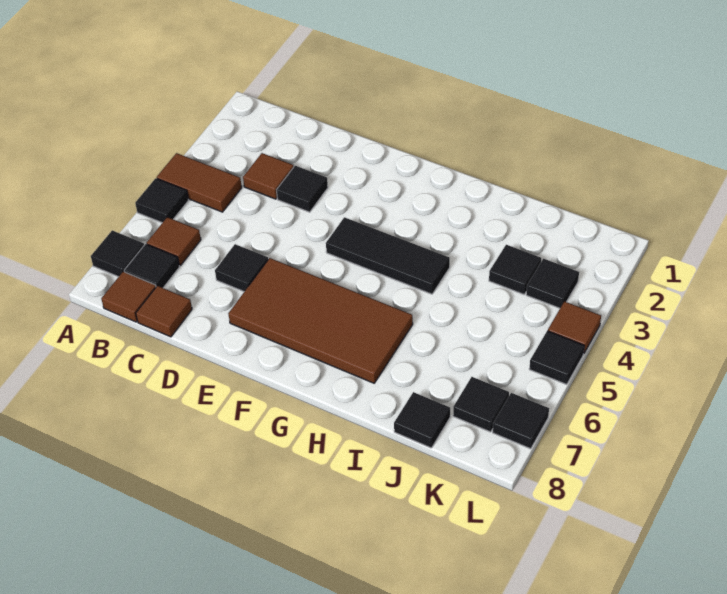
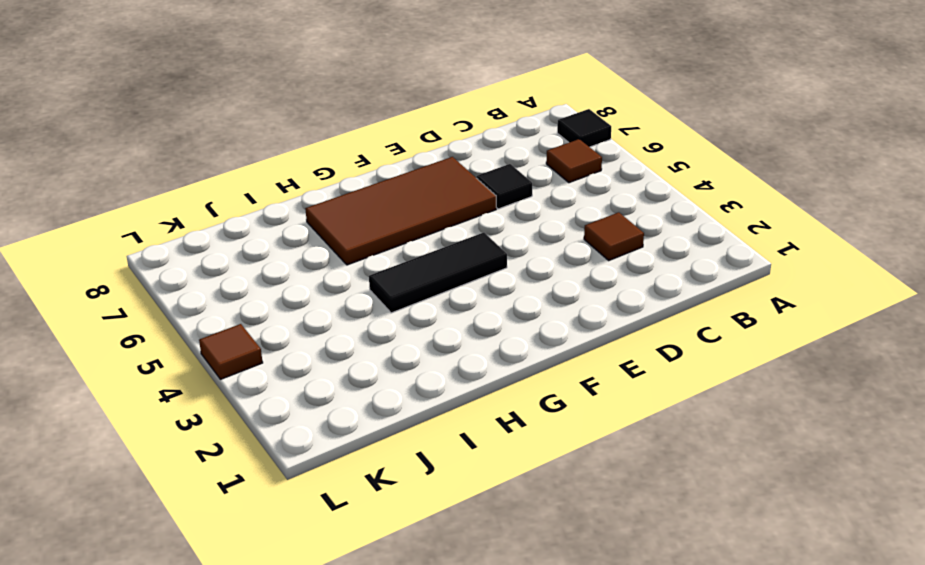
none -> brown 1x2 tile [157,153,242,212]
none -> black 1x1 tile [135,178,188,223]
none -> black 1x1 tile [124,244,179,288]

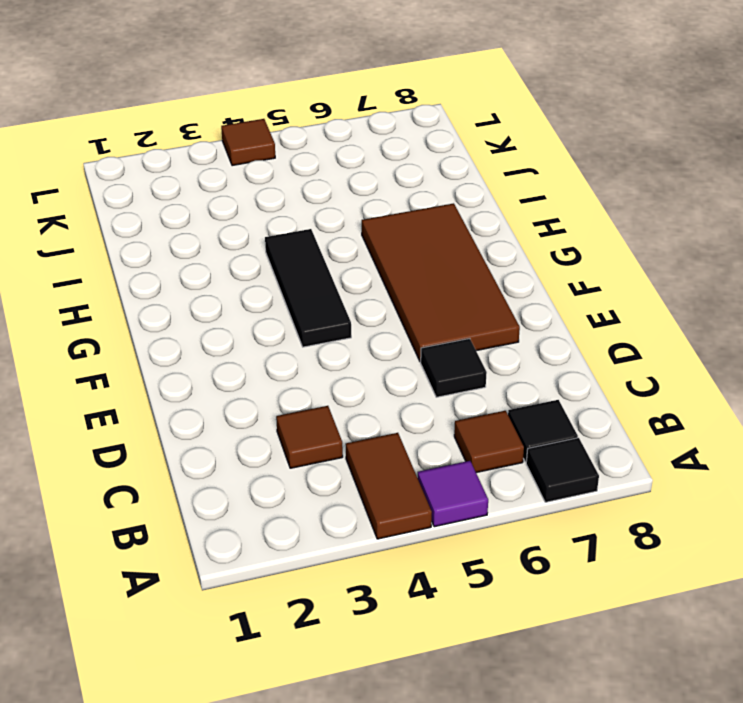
purple 1x1 tile [418,461,488,527] -> black 1x1 tile [135,178,188,223]
none -> brown 1x1 tile [101,272,156,322]
none -> brown 1x1 tile [136,286,192,337]
none -> black 1x1 tile [277,166,328,212]

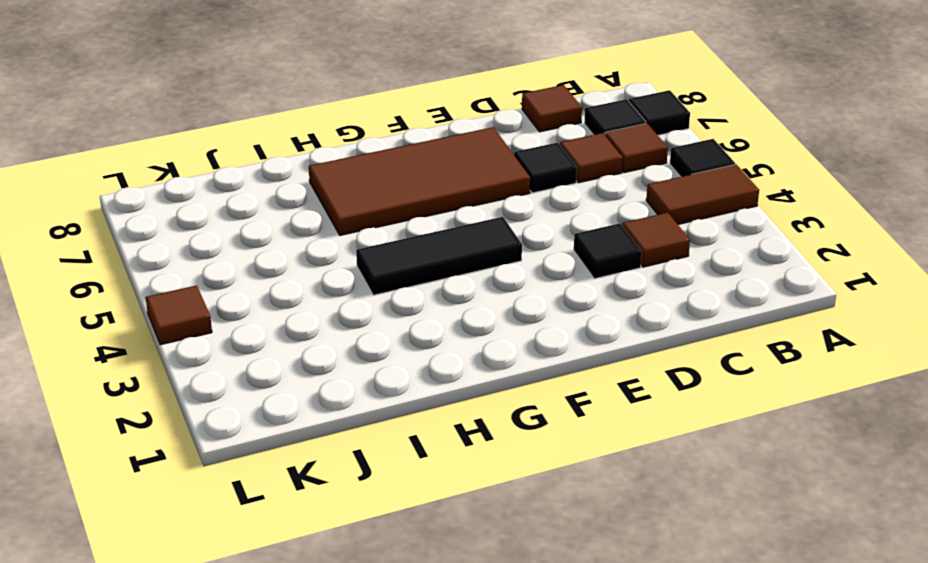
brown 1x1 tile [560,133,623,183] -> brown 1x1 tile moved to [101,272,156,322]
none -> black 1x1 tile [489,245,541,294]
none -> black 1x1 tile [394,392,450,448]
none -> black 1x1 tile [526,259,579,308]

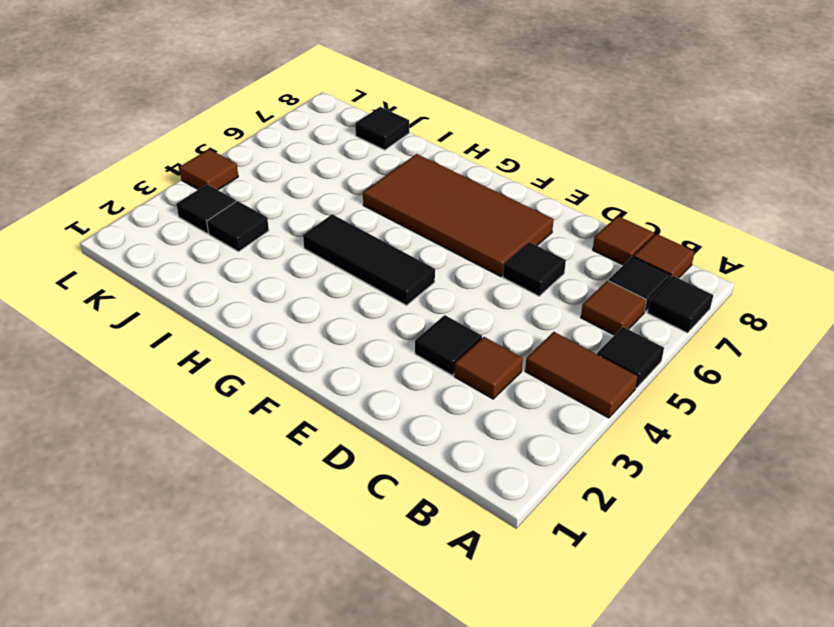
none -> black 1x1 tile [453,377,509,432]
none -> black 1x1 tile [529,331,584,385]
none -> black 1x1 tile [493,393,549,449]

